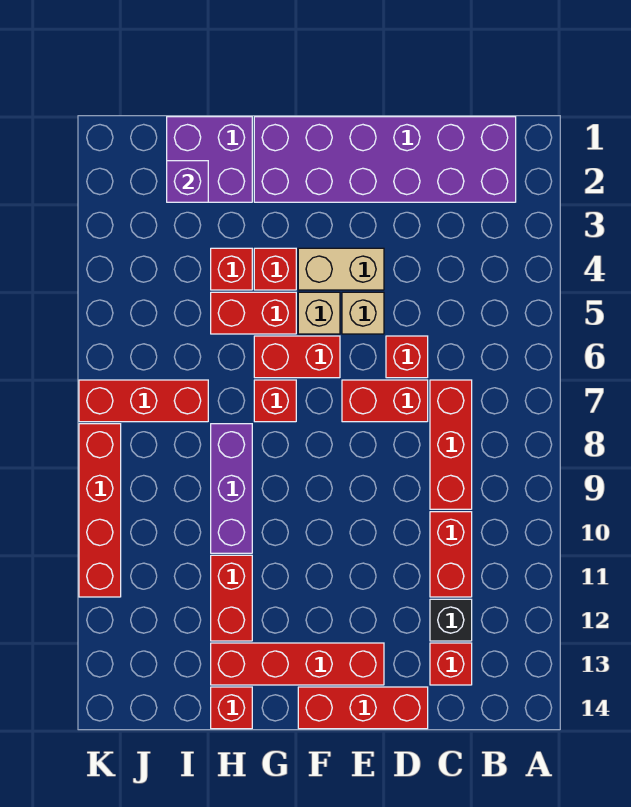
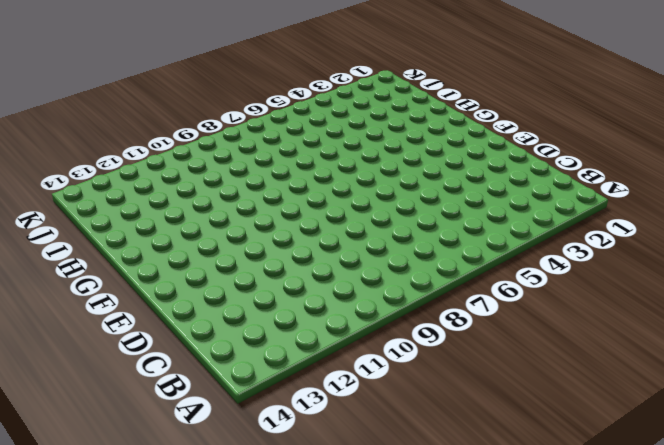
none -> purple 2x6 brick [254,117,516,202]
none -> red 1x3 brick [430,380,472,509]
none -> red 1x2 brick [430,512,472,597]

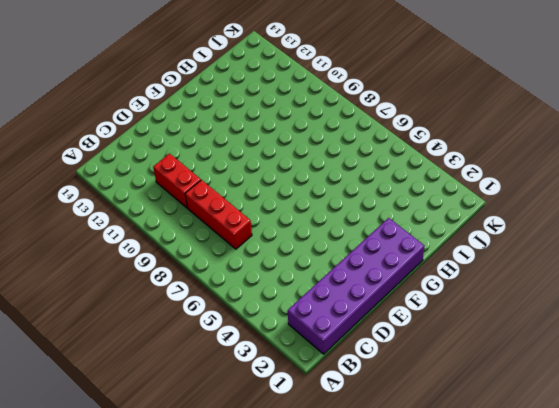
none -> black 1x1 brick [430,599,472,641]
none -> red 1x1 brick [430,643,472,685]
none -> red 1x1 brick [386,336,428,378]

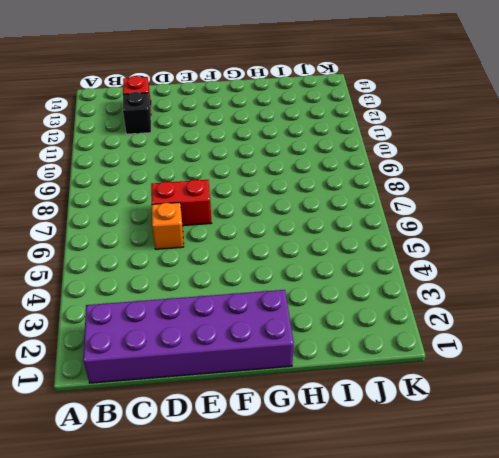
orange 1x1 brick [152,202,184,249] -> red 1x1 brick [386,336,428,378]
none -> red 1x3 brick [430,380,472,509]
none -> red 1x2 brick [430,512,472,597]
none -> red 1x3 brick [298,687,428,729]

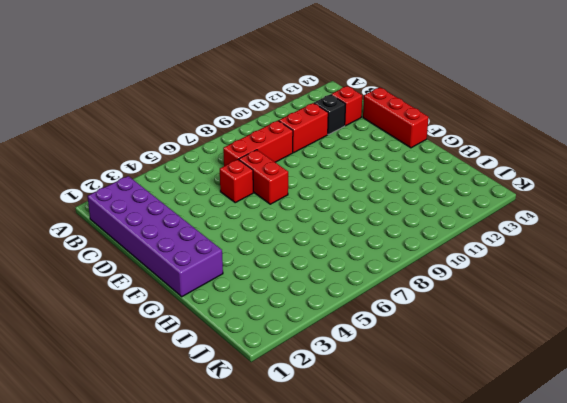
none -> tan 1x2 brick [298,248,384,290]
none -> tan 1x1 brick [342,292,384,334]
none -> red 1x4 brick [211,643,384,685]

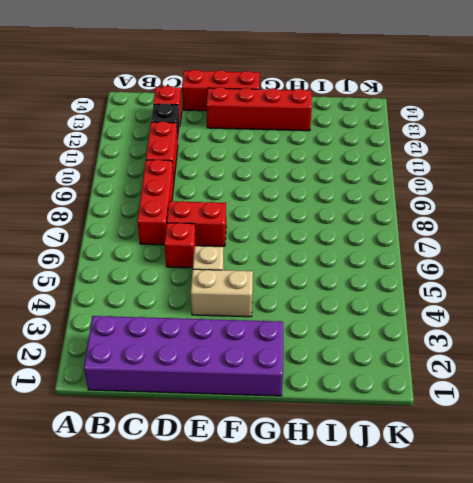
none -> tan 1x1 brick [298,292,340,334]
none -> red 1x2 brick [254,336,340,378]
none -> red 1x1 brick [254,248,296,290]

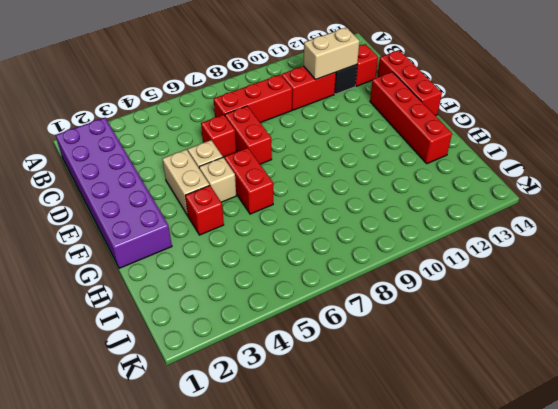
tan 1x2 brick [303,27,359,80] -> none
none -> red 1x2 brick [211,292,296,334]
none -> red 1x1 brick [254,380,296,422]
none -> purple 2x2 brick [167,117,252,202]

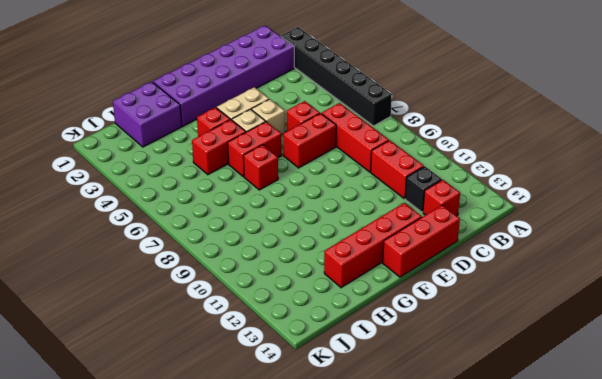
black 1x6 brick [281,27,392,126] -> none
none -> red 1x1 brick [211,248,252,290]
none -> purple 1x3 brick [211,424,252,553]
none -> red 1x2 brick [211,555,252,641]

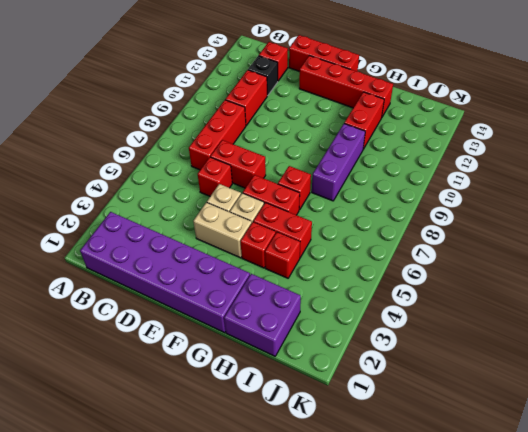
none -> red 1x1 brick [211,687,252,729]
none -> red 1x3 brick [79,380,208,422]
none -> red 1x4 brick [79,424,121,597]

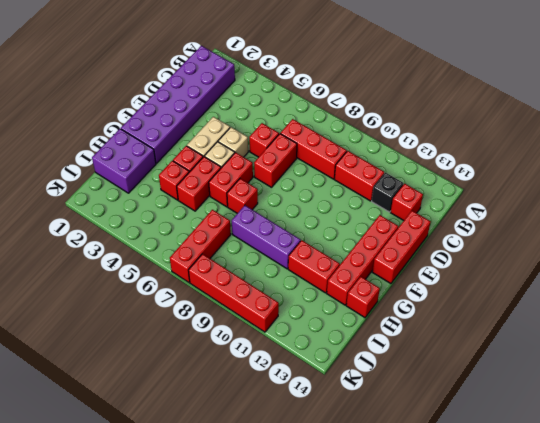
none -> purple 1x1 brick [167,161,208,202]

